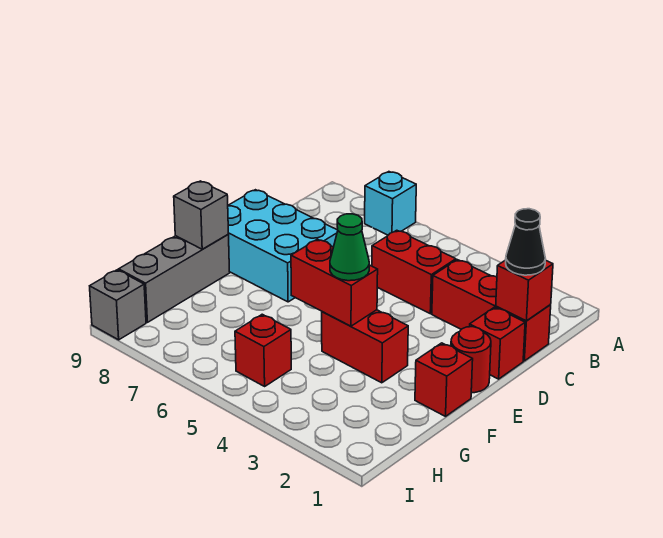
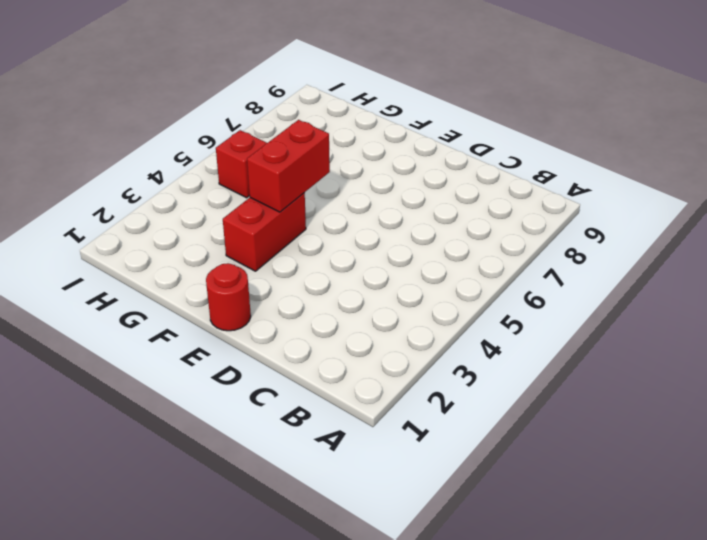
none -> cyan 1x1 brick [365,172,416,235]
none -> red 1x3 brick [432,260,551,361]
none -> red 1x2 brick [372,230,456,314]

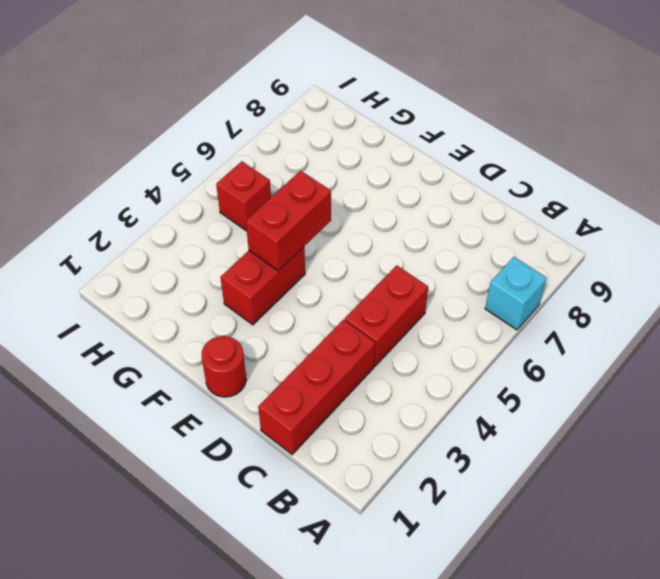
none -> red 1x1 brick [470,307,525,379]
none -> cyan 2x3 brick [228,190,338,302]
none -> red 1x1 brick [415,343,473,416]

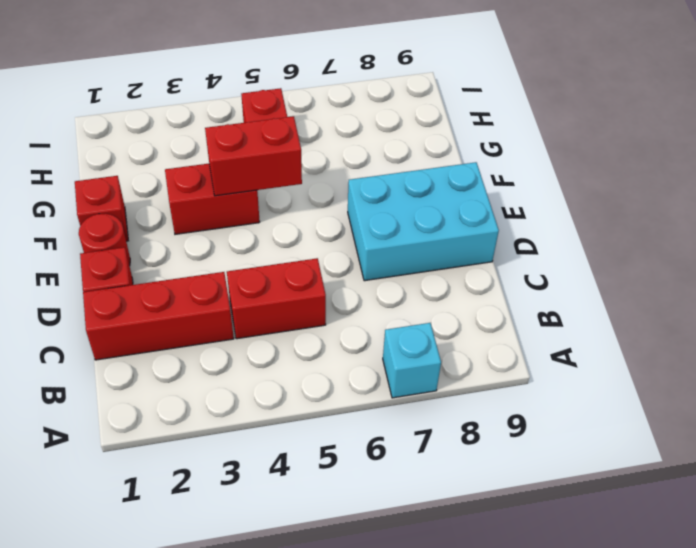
none -> grey 1x3 brick [119,235,230,322]
none -> grey 1x1 brick [90,270,146,340]
none -> red 1x1 brick [496,260,553,321]

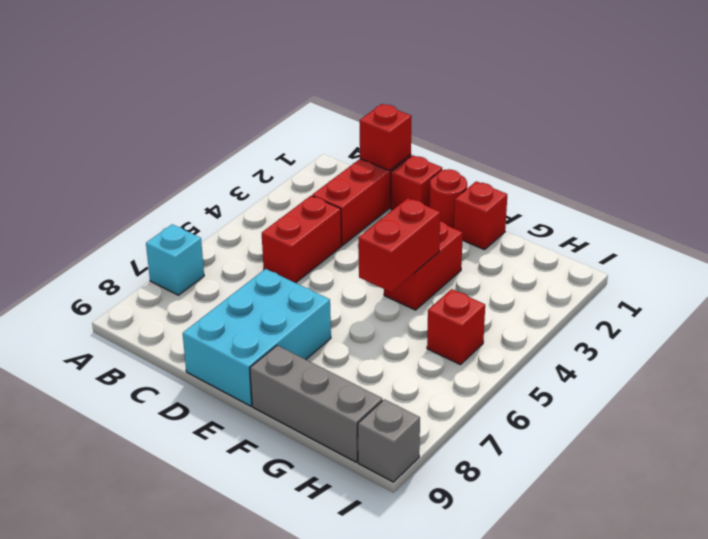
none -> grey 1x1 brick [174,181,228,249]
none -> black 1x1 cone [506,209,545,275]
none -> green 1x1 cone [330,214,369,281]

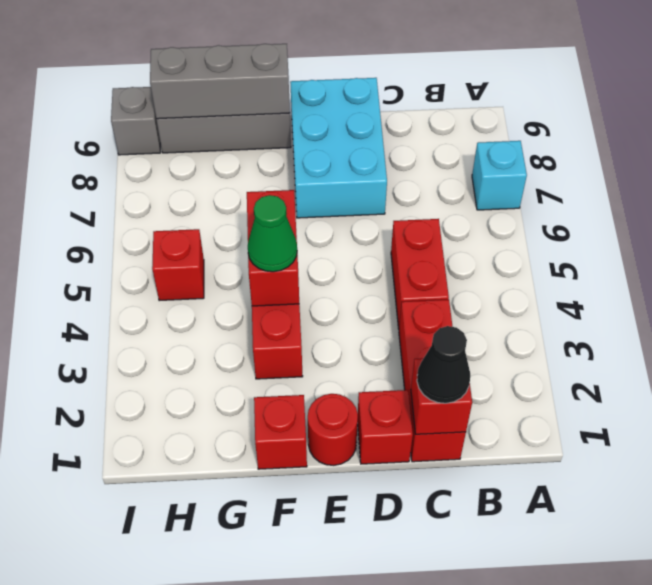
grey 1x3 brick [150,44,290,119] -> grey 1x1 brick [174,181,228,249]

